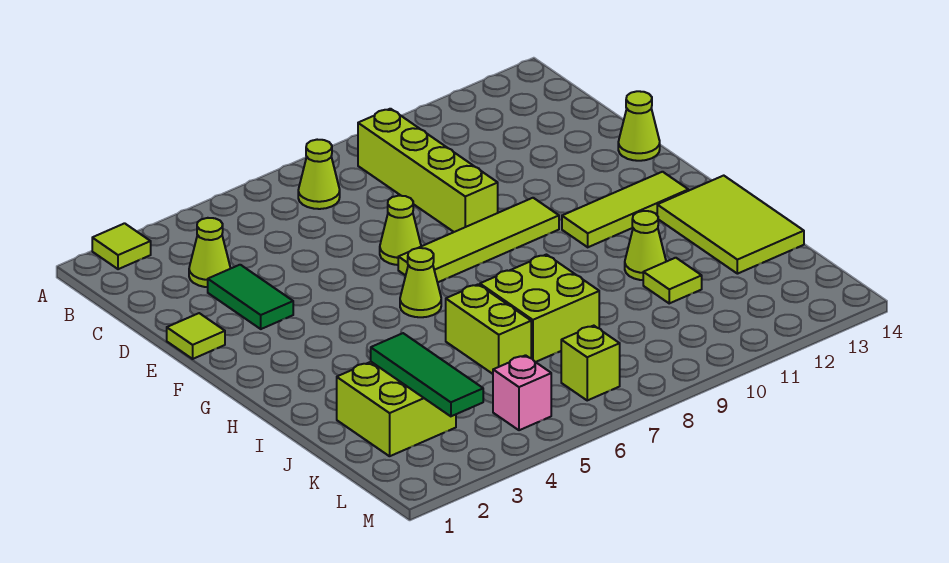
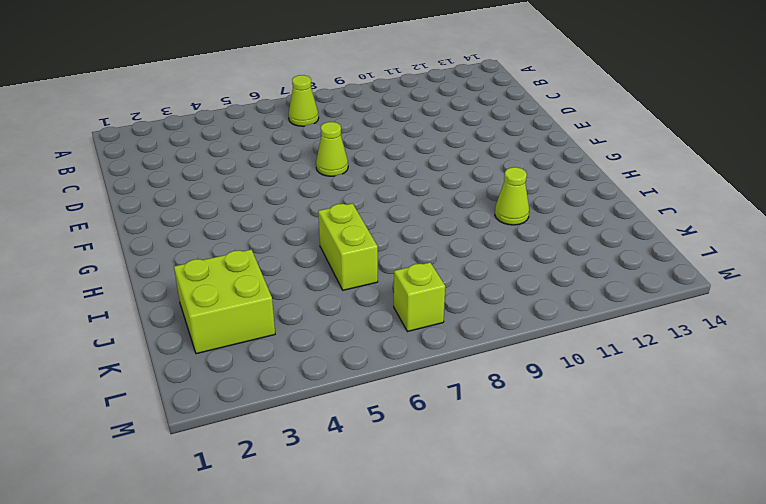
none -> lime 1x1 tile [92,223,151,269]
none -> lime 1x4 brick [358,109,498,232]
none -> lime 1x1 cone [189,218,231,287]

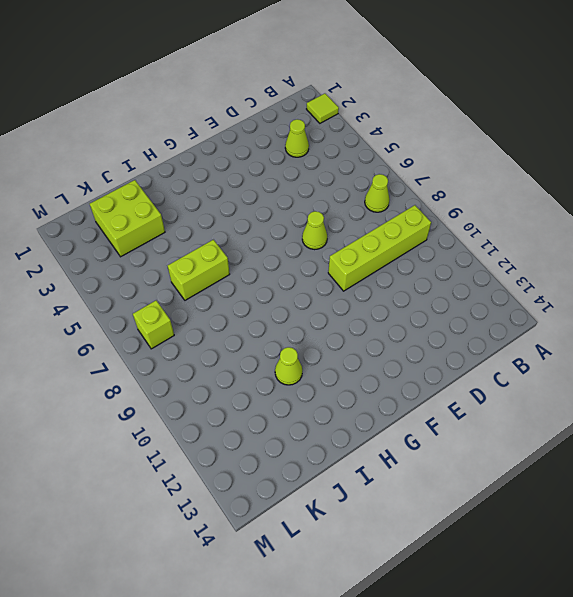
none -> green 1x2 tile [208,265,293,329]
none -> lime 1x1 tile [167,313,225,359]
none -> lime 1x1 cone [618,91,660,161]

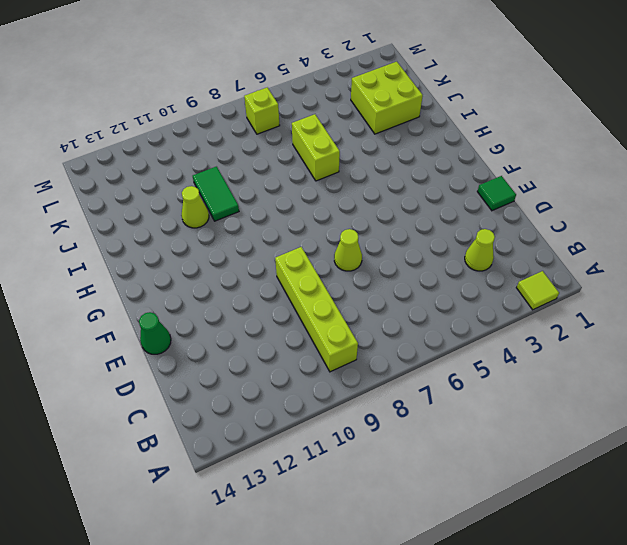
green 1x1 tile [477,176,516,211] -> lime 1x1 tile [167,313,225,359]
green 1x1 cone [139,312,171,354] -> lime 1x1 cone [618,91,660,161]
green 1x2 tile [193,167,239,221] -> green 1x2 tile moved to [208,265,293,329]
none -> lime 1x1 cone [298,140,340,209]
none -> lime 1x4 tile [398,198,559,283]
none -> lime 1x1 cone [400,248,441,317]

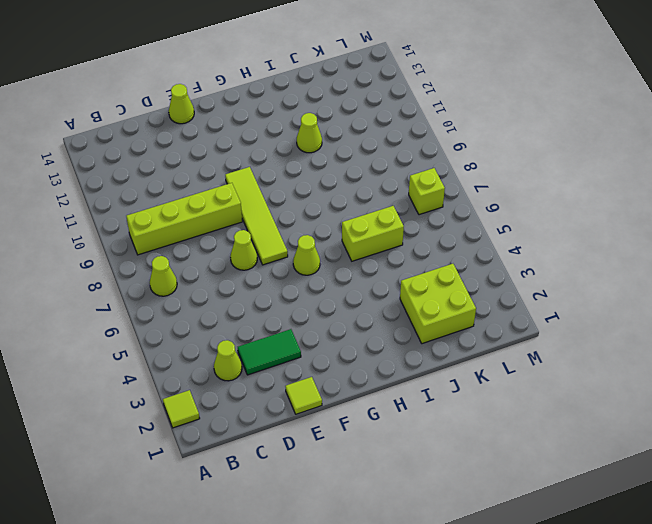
none -> lime 1x3 tile [562,172,688,247]
none -> lime 2x3 tile [657,176,804,274]
none -> lime 2x2 brick [480,255,599,362]

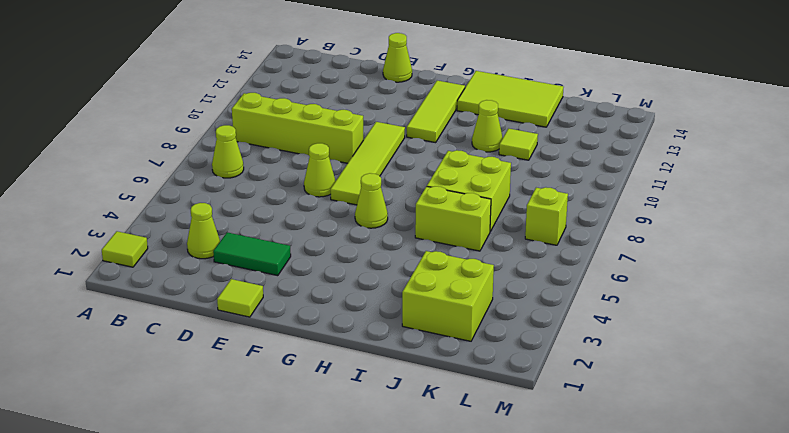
none -> pink 1x1 brick [493,355,551,430]
none -> green 1x3 tile [371,333,483,416]

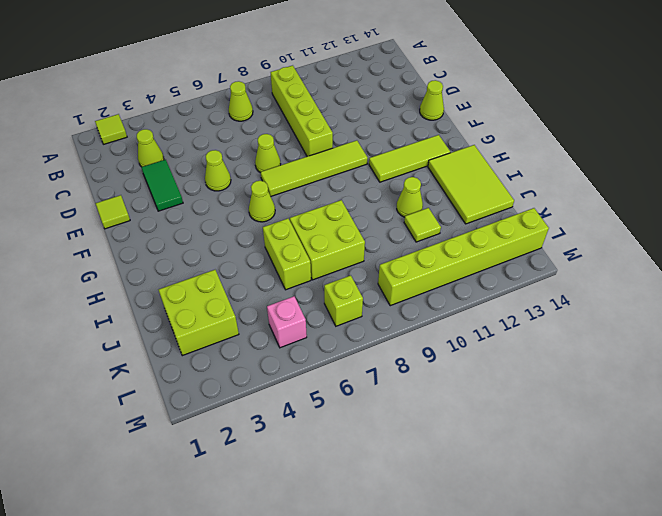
lime 1x1 cone [205,150,231,191] -> none
lime 1x6 brick [378,208,549,306] -> none
none -> green 1x3 tile [371,333,483,416]

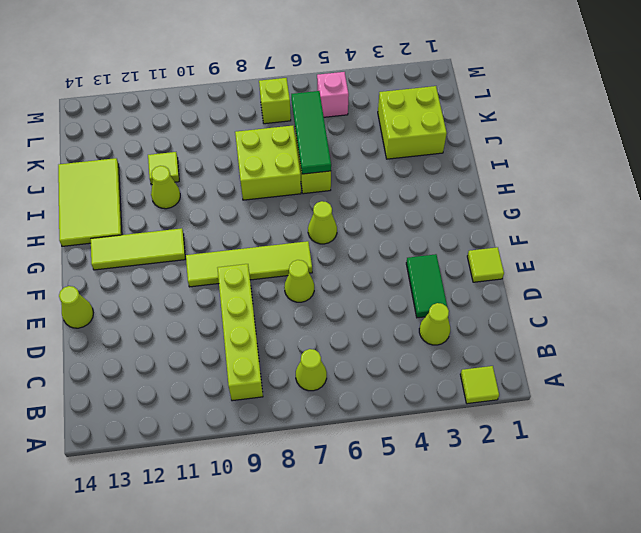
green 1x3 tile [291,91,331,174] -> green 1x3 tile moved to [371,333,483,416]

